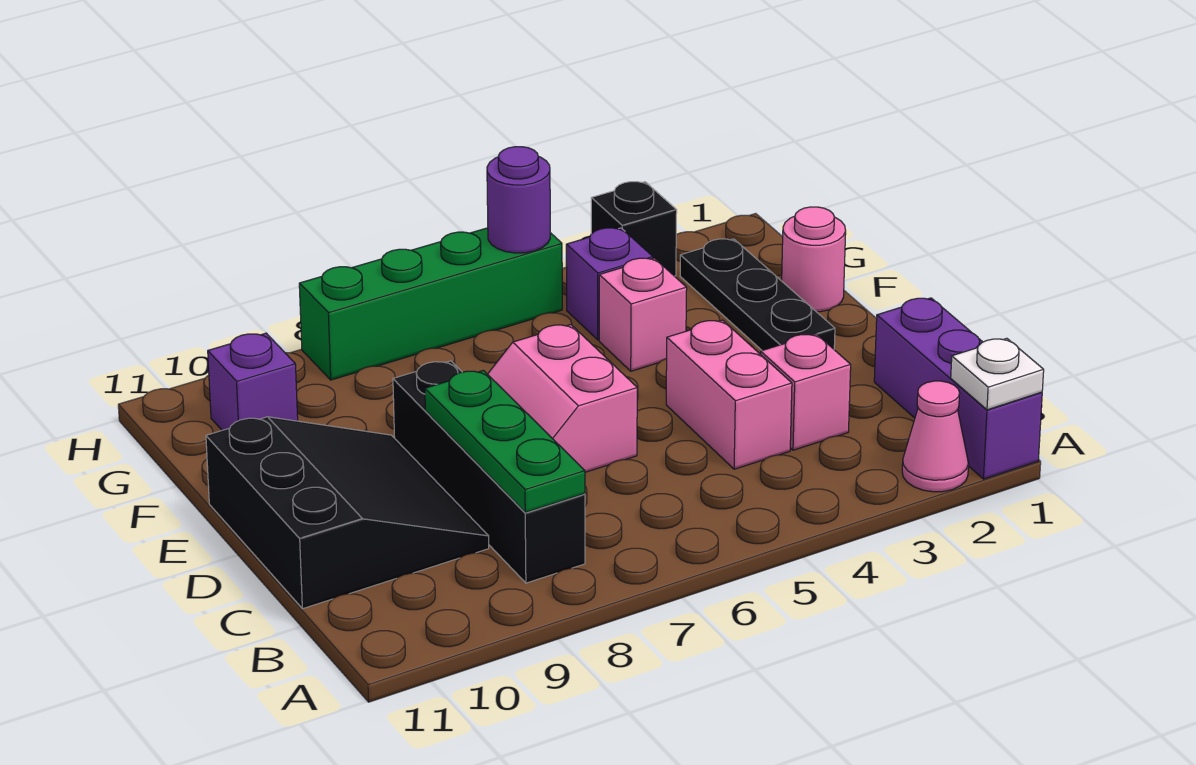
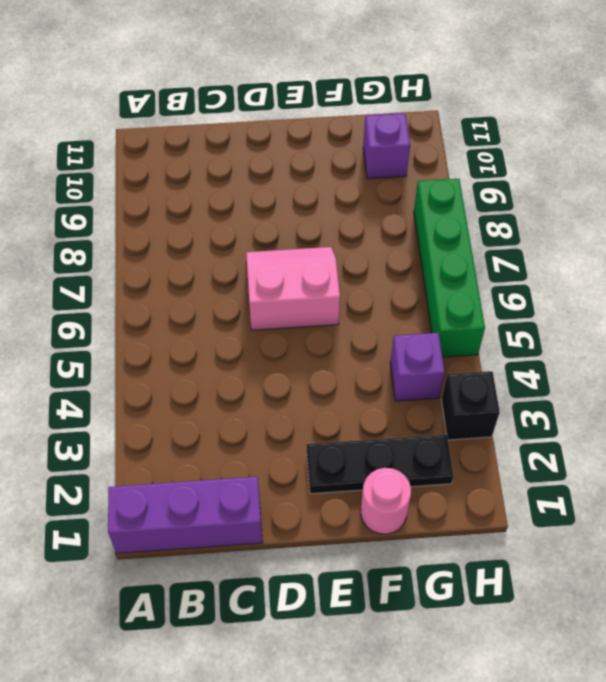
none -> pink 1x1 cone [902,381,969,492]
none -> black 1x4 brick [393,361,585,583]
none -> pink 1x1 brick [761,334,851,450]

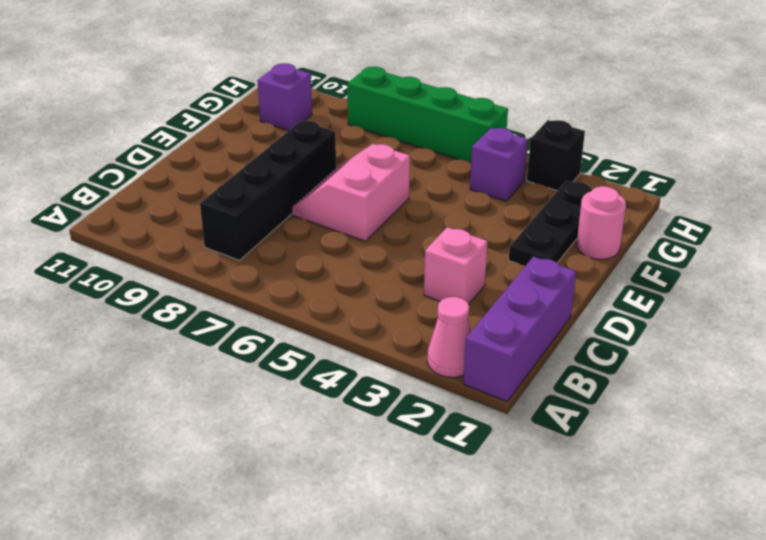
none -> pink 1x2 brick [666,320,792,469]
none -> black 3x3 slope [206,417,489,609]
none -> pink 1x1 brick [599,258,687,371]

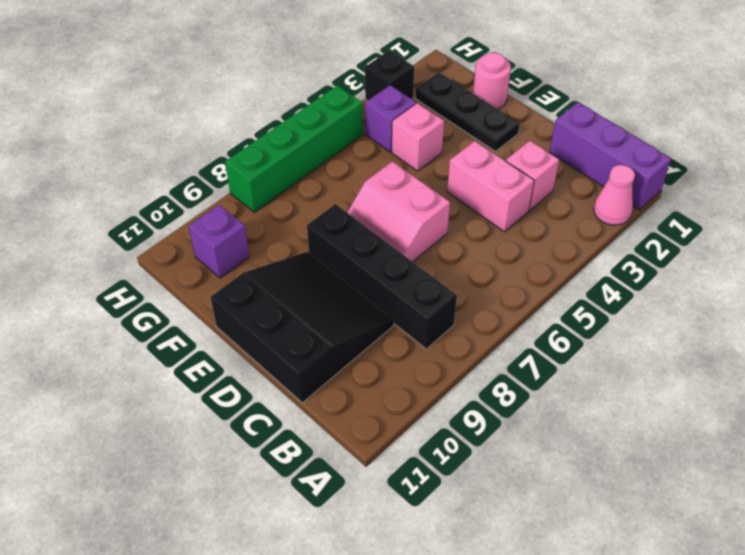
none -> white 1x1 plate [951,338,1044,410]
none -> green 1x3 plate [425,370,585,513]
none -> purple 1x1 round brick [487,147,550,253]

